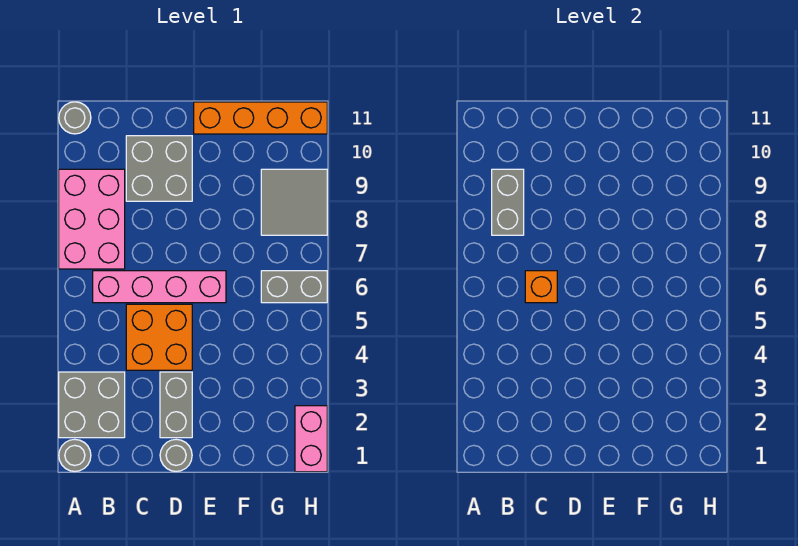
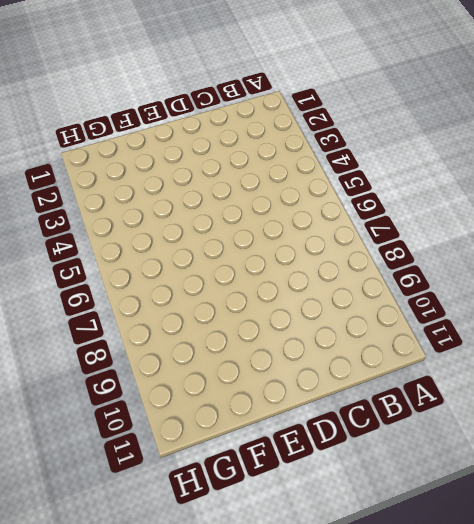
none -> grey 1x1 round brick [59,439,91,471]
none -> grey 2x2 brick [59,372,125,438]
none -> pink 2x3 brick [59,169,125,269]

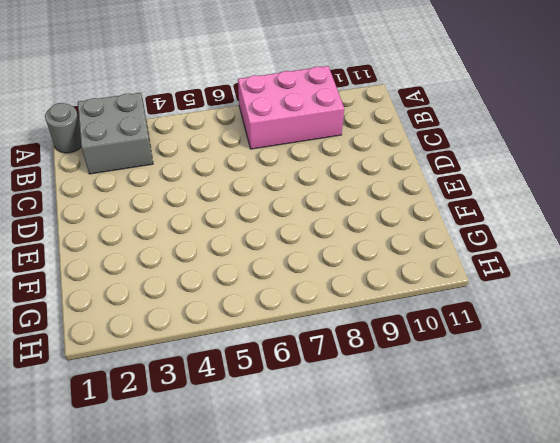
none -> grey 1x1 round brick [59,102,91,134]
none -> pink 1x4 brick [93,271,226,303]
none -> orange 2x2 brick [126,304,192,370]

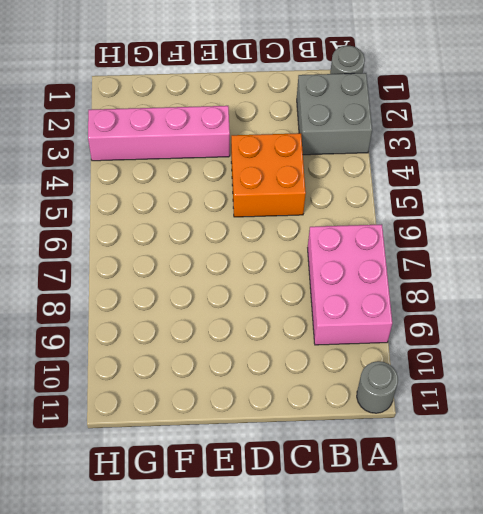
pink 1x4 brick [88,106,230,161] -> pink 1x4 brick moved to [93,271,226,303]
none -> grey 2x2 brick [126,136,192,201]
none -> grey 1x1 round brick [160,439,192,471]
none -> grey 1x2 brick [160,372,192,438]

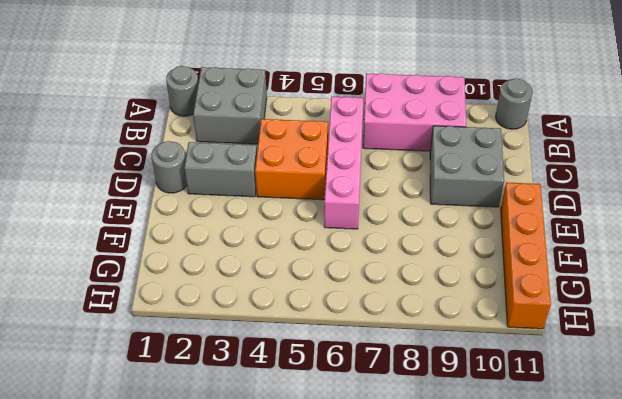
none -> grey 1x2 brick [261,271,327,303]
none -> grey 2x2 tile [261,169,327,235]
none -> pink 1x2 brick [295,406,327,472]

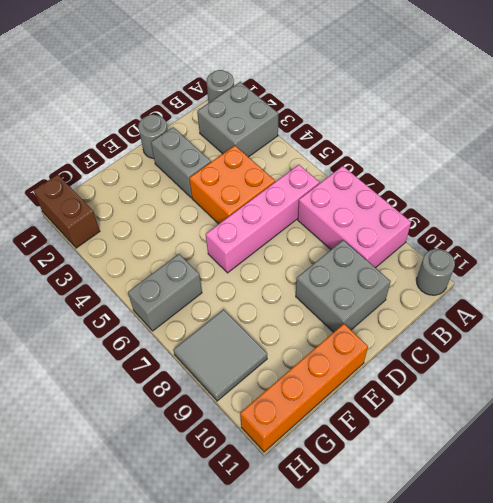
brown 1x2 brick [33,174,100,248] -> pink 1x2 brick [295,406,327,472]
none -> grey 1x2 brick [492,169,524,235]
none -> orange 1x1 brick [525,271,557,303]

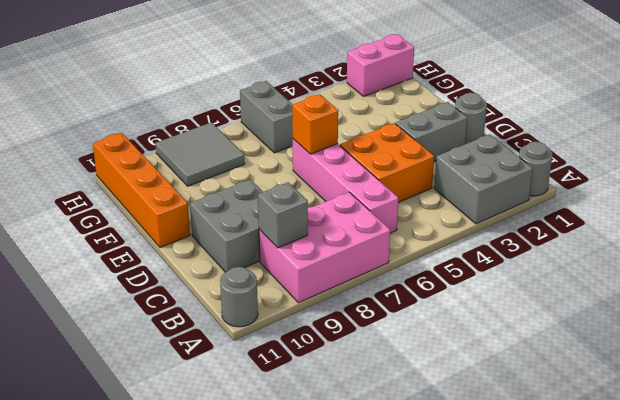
grey 1x1 brick [258,182,308,248] -> grey 1x2 brick [492,169,524,235]
orange 1x1 brick [292,94,338,154] -> orange 1x1 brick moved to [525,271,557,303]

